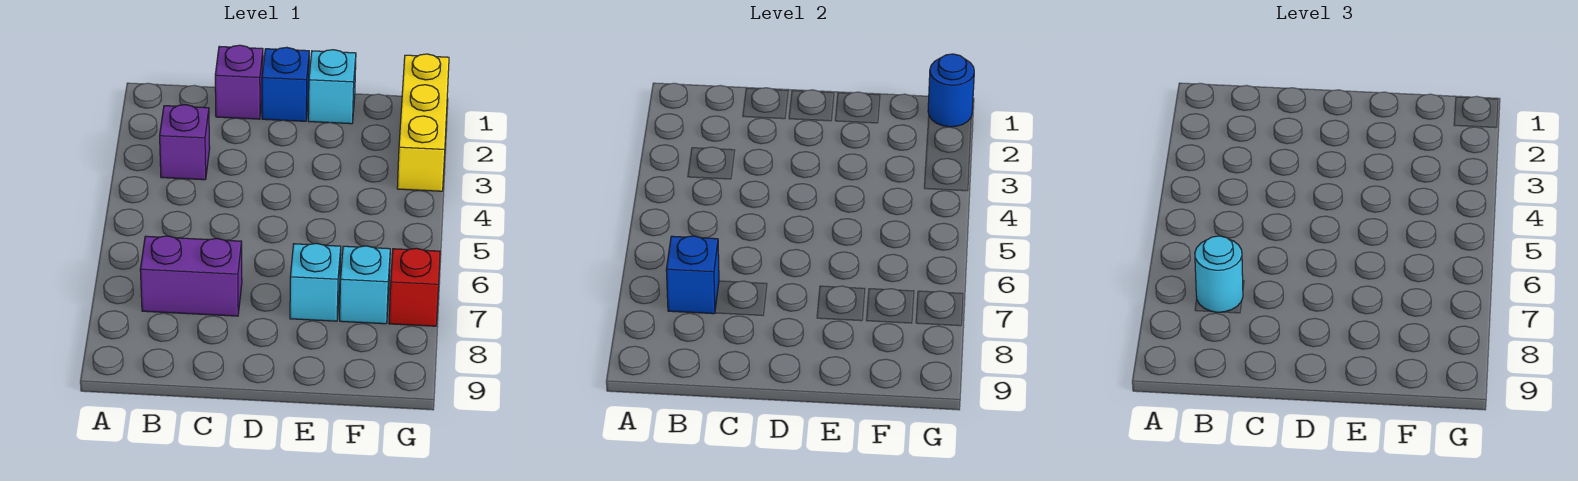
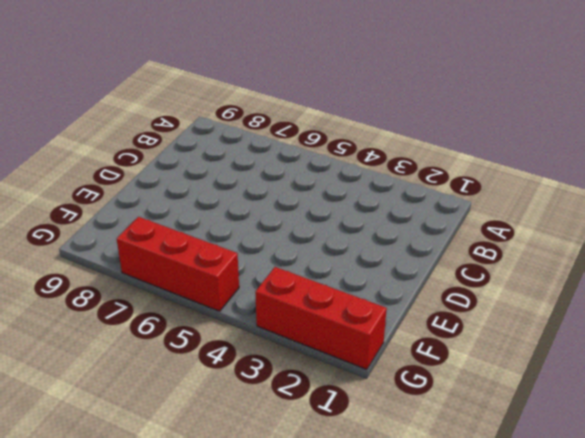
red 1x3 brick [255,267,387,369] -> yellow 1x3 brick [397,54,449,191]
red 1x3 brick [117,217,239,311] -> red 1x1 brick [389,248,440,326]
none -> purple 1x1 brick [160,105,210,180]
none -> purple 1x2 brick [140,236,242,316]
none -> purple 1x1 brick [215,45,263,119]

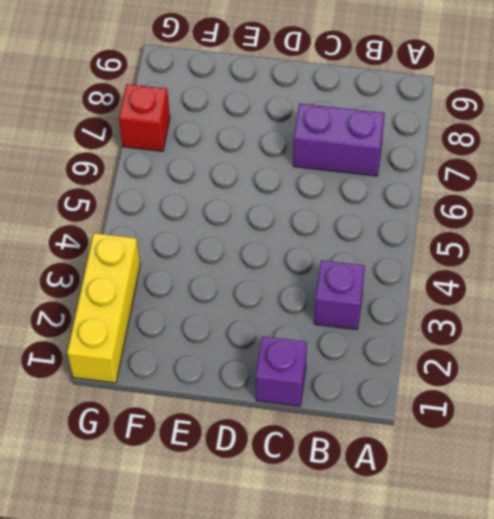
none -> blue 1x1 brick [262,47,309,121]
none -> cyan 1x1 brick [308,50,356,124]
none -> cyan 1x1 brick [290,243,341,321]

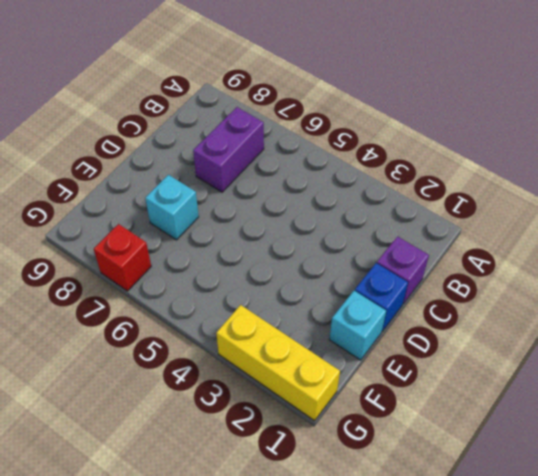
none -> purple 1x1 brick [160,105,210,180]
none -> cyan 1x1 brick [340,246,390,324]
none -> blue 1x1 brick [666,236,719,314]

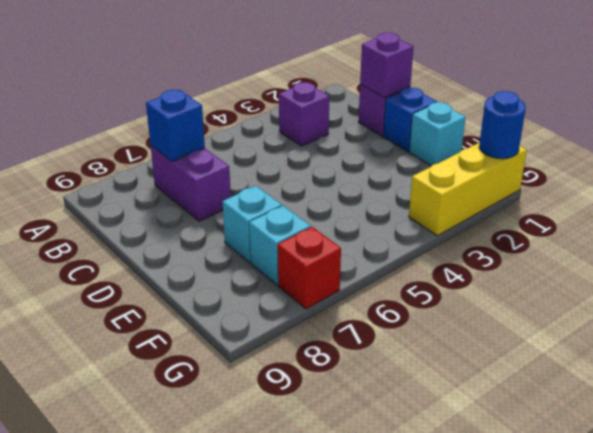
purple 1x1 brick [360,33,414,98] -> none
none -> cyan 1x1 round brick [1195,236,1243,312]

